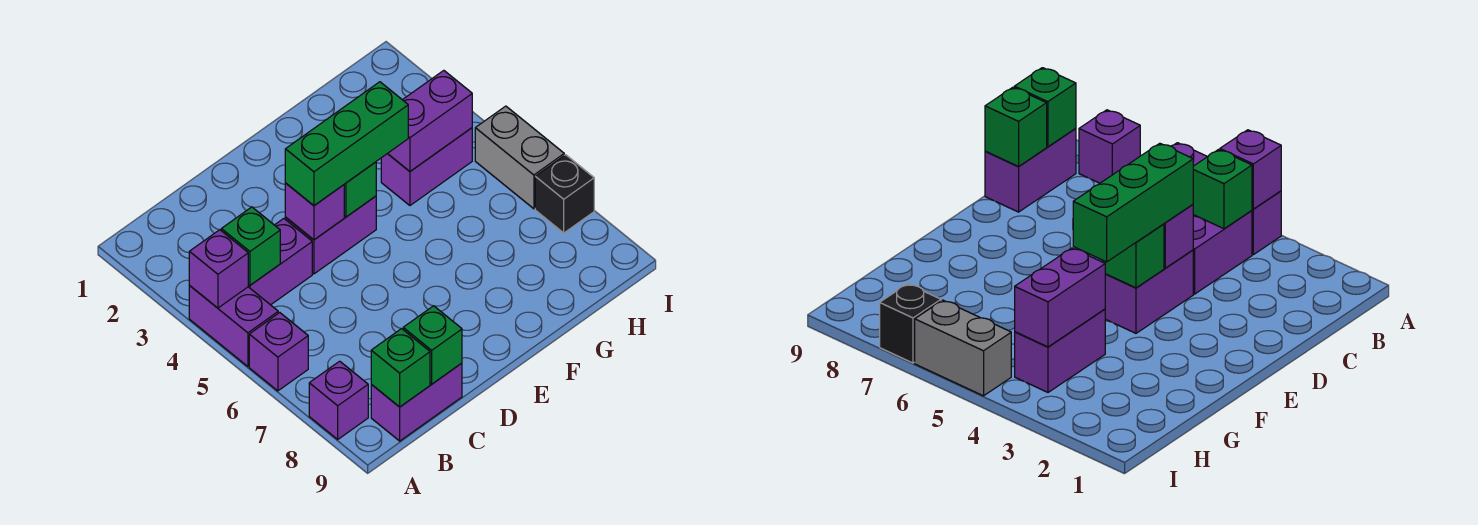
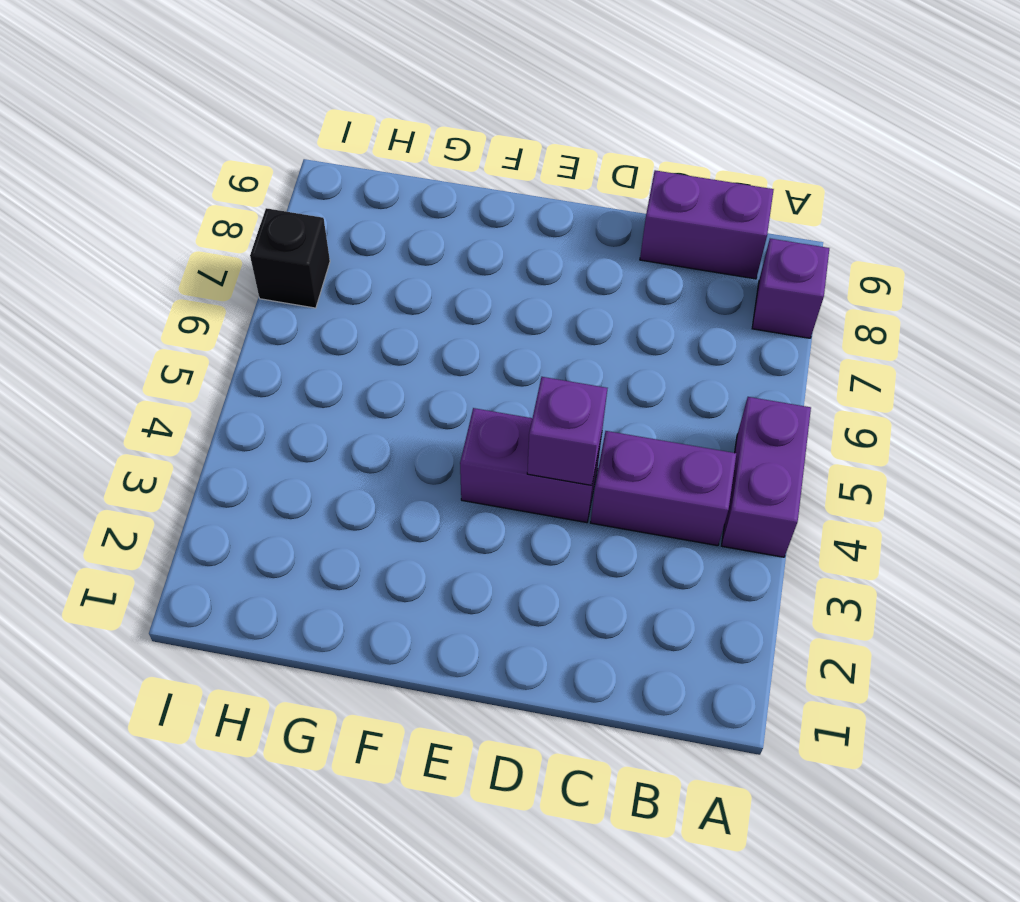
none -> purple 1x1 brick [249,313,308,391]
none -> purple 1x2 brick [381,128,472,205]
none -> grey 1x2 brick [475,106,564,209]

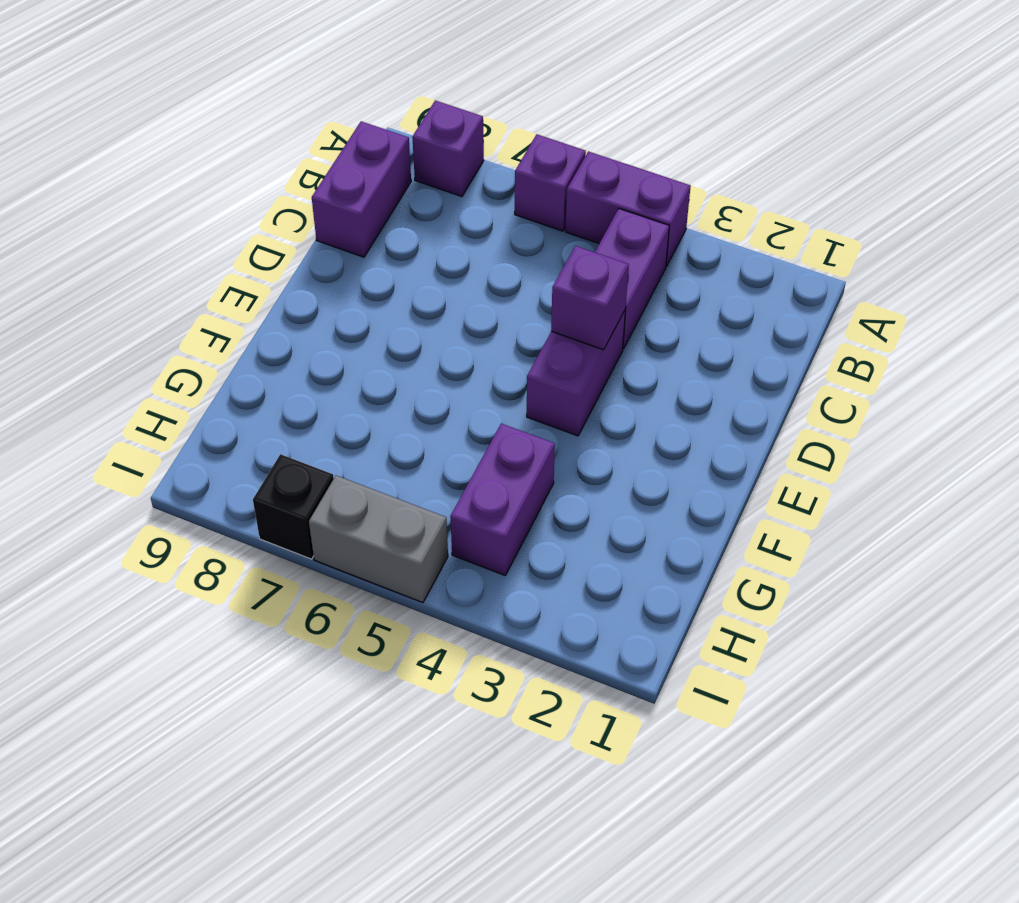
none -> purple 1x1 brick [189,230,248,308]
none -> green 1x1 brick [221,207,280,285]
none -> green 1x1 brick [371,329,430,407]

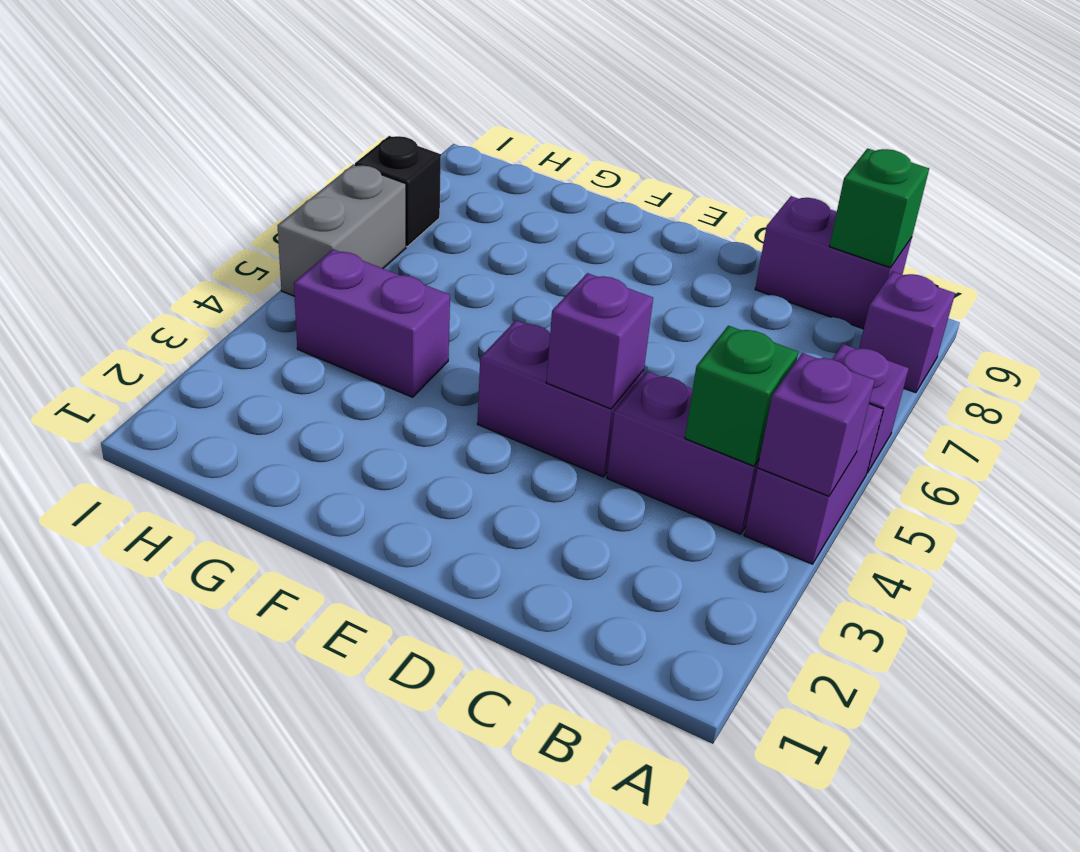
none -> green 1x1 brick [403,306,462,384]
none -> green 1x1 brick [344,162,376,217]
none -> purple 1x2 brick [388,71,472,171]

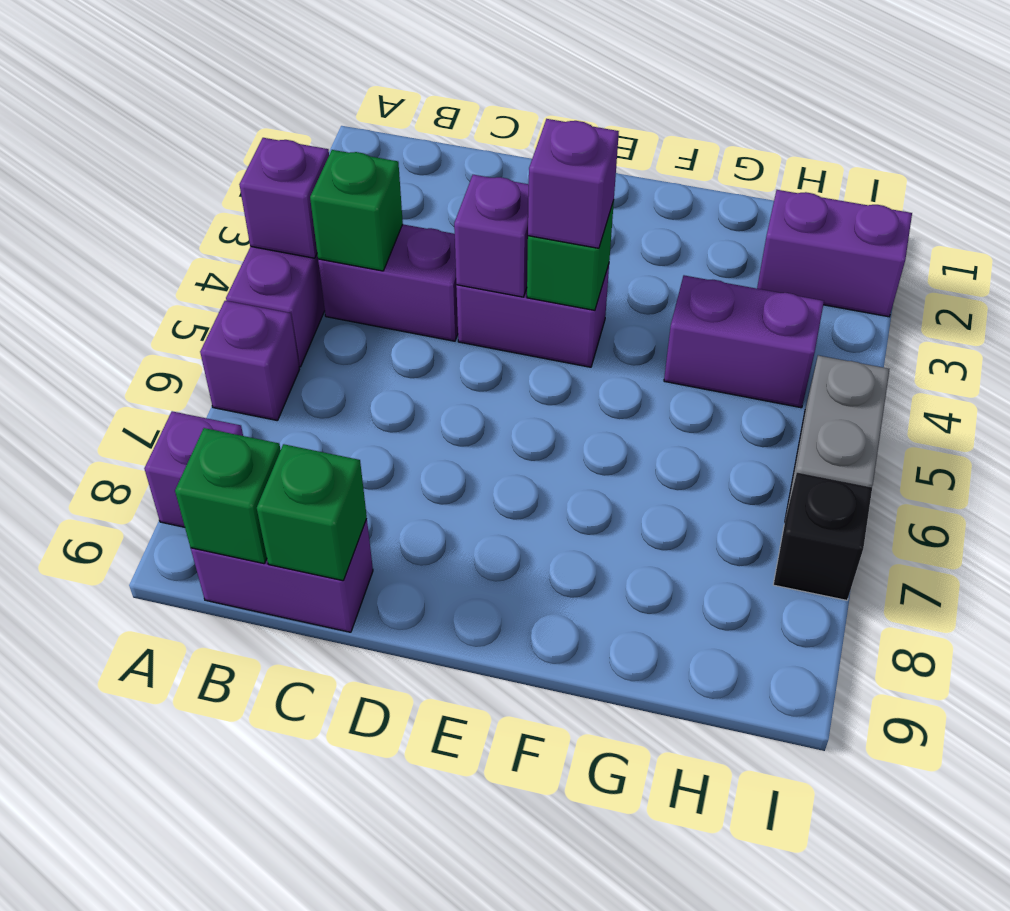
purple 1x1 brick [528,119,619,248] -> green 1x3 brick [285,82,408,206]
purple 1x2 brick [757,190,912,317] -> purple 1x2 brick moved to [388,71,472,171]

